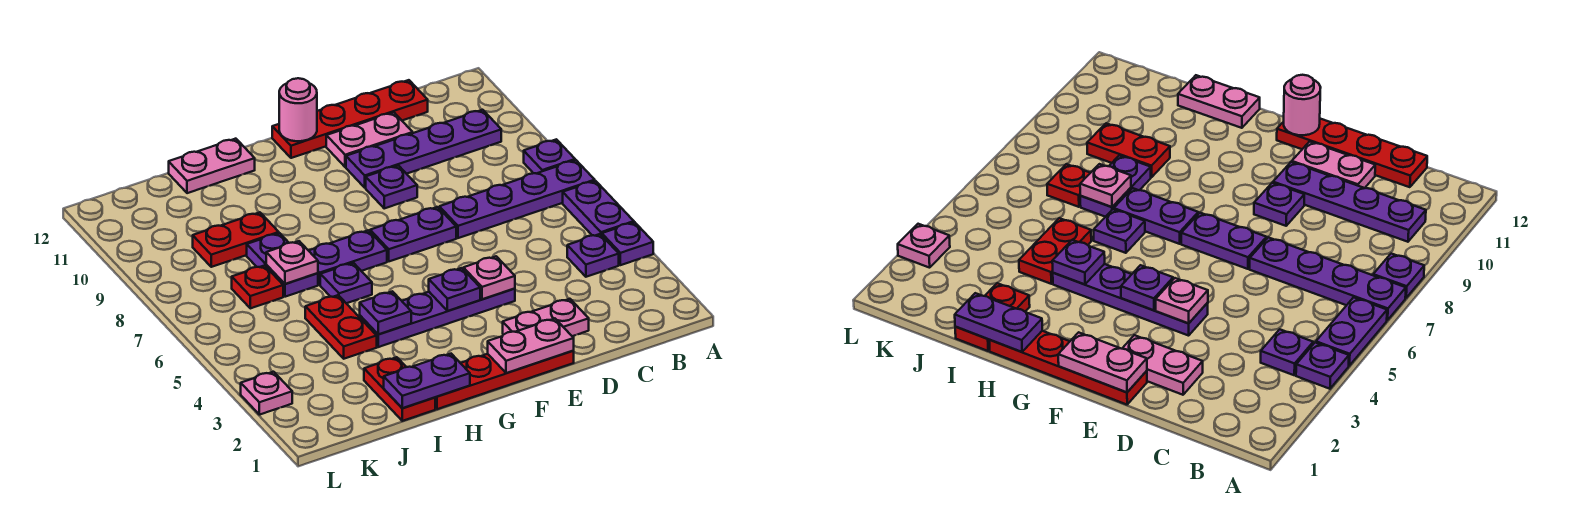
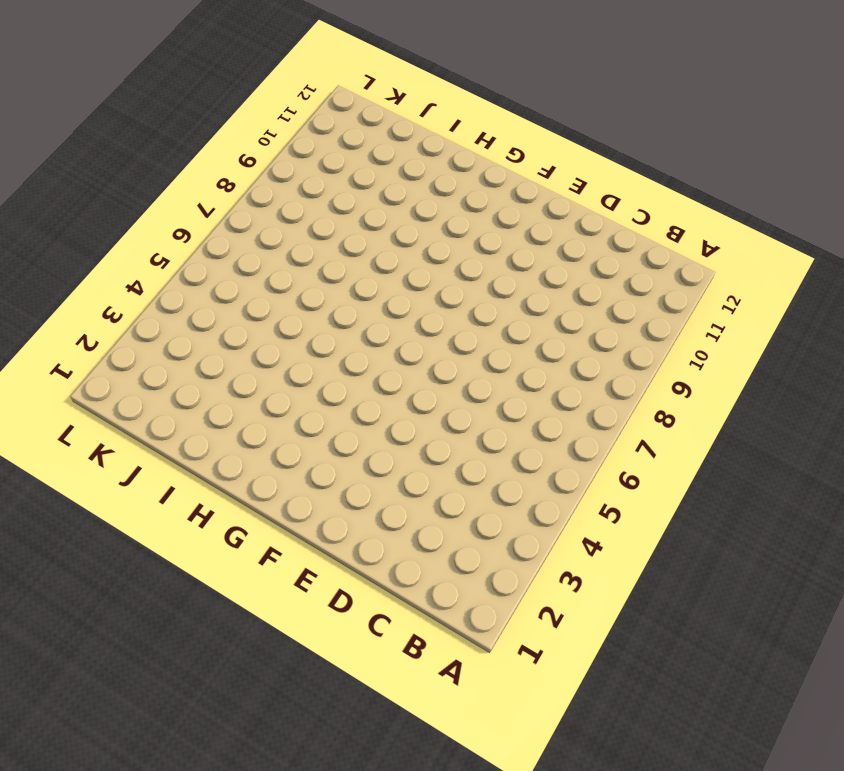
none -> purple 1x1 plate [602,222,653,265]
none -> purple 1x2 plate [563,181,634,236]
none -> purple 1x4 plate [439,160,595,238]

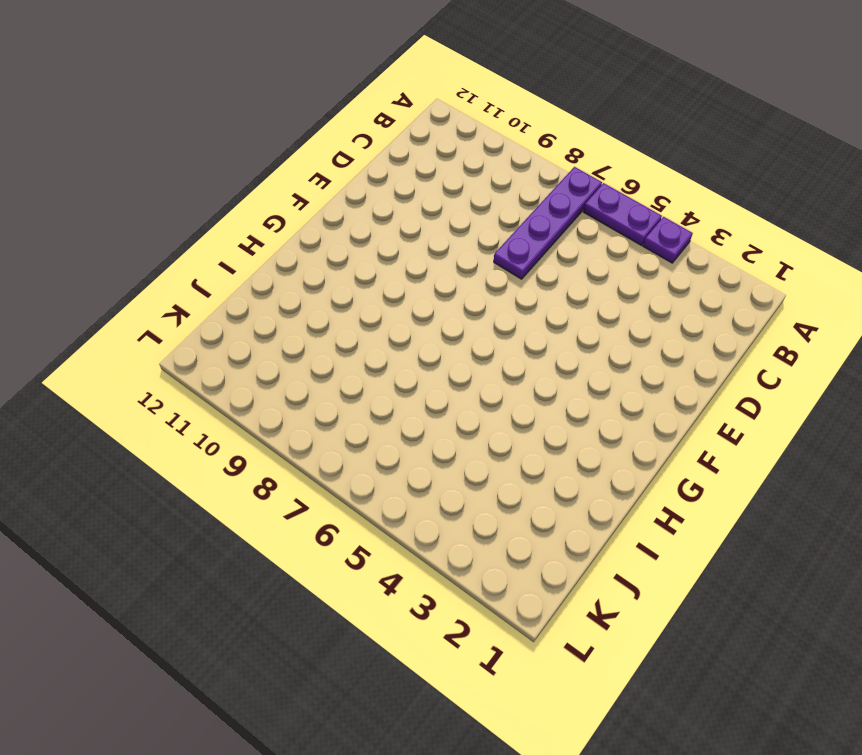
none -> purple 1x1 plate [524,139,575,174]
none -> purple 1x1 plate [567,234,619,277]
none -> purple 1x4 plate [346,110,501,188]

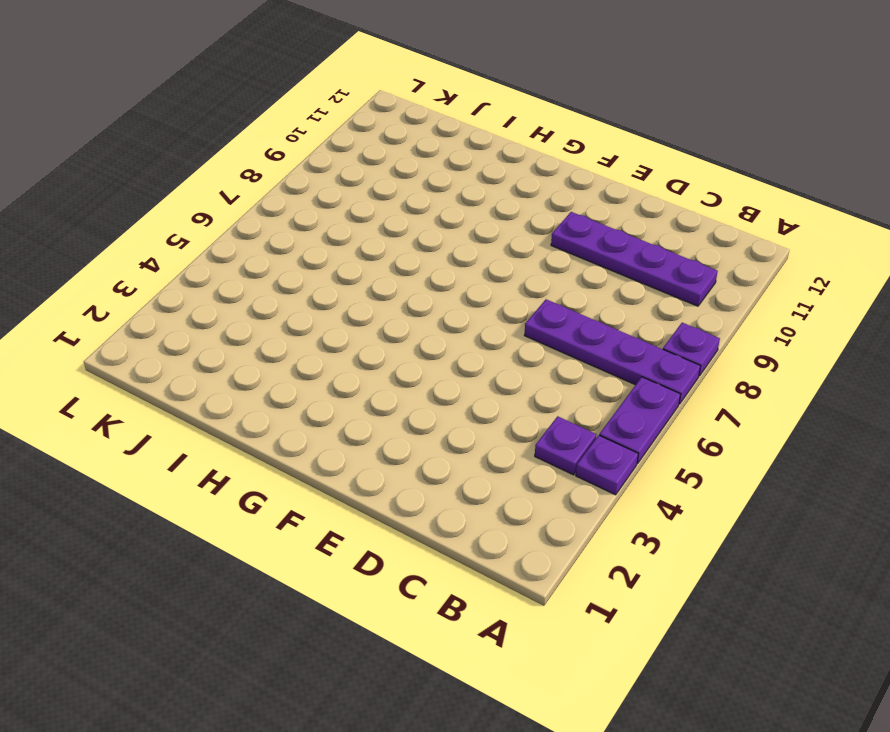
none -> red 1x4 plate [272,80,428,158]
none -> pink 1x2 plate [503,299,589,336]
none -> pink 1x2 plate [326,112,413,167]

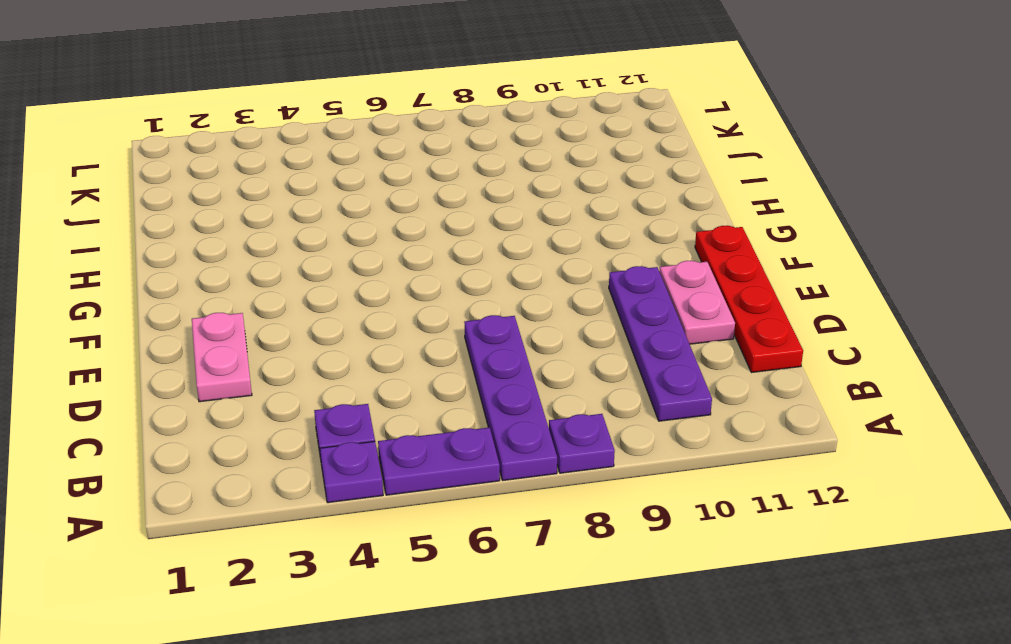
none -> red 1x4 plate [435,351,574,409]
none -> purple 1x4 plate [360,289,515,347]
none -> purple 1x2 plate [370,207,456,261]

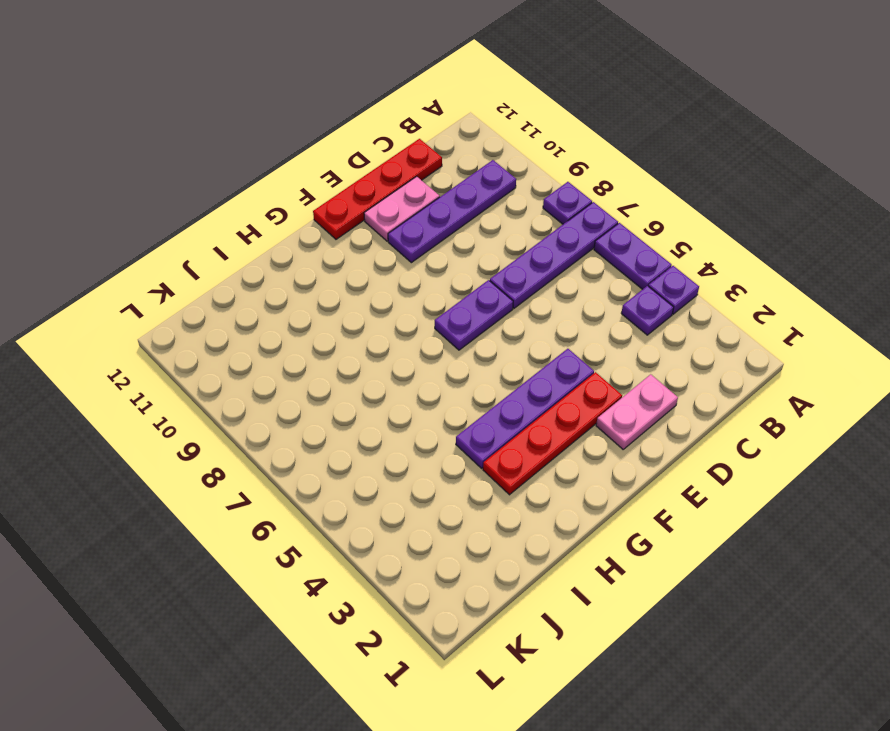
red 1x4 plate [483,372,622,495] -> red 1x4 plate moved to [435,351,574,409]
none -> purple 1x1 plate [366,166,417,208]
none -> purple 1x2 plate [309,230,387,285]
none -> purple 1x1 plate [320,263,372,303]

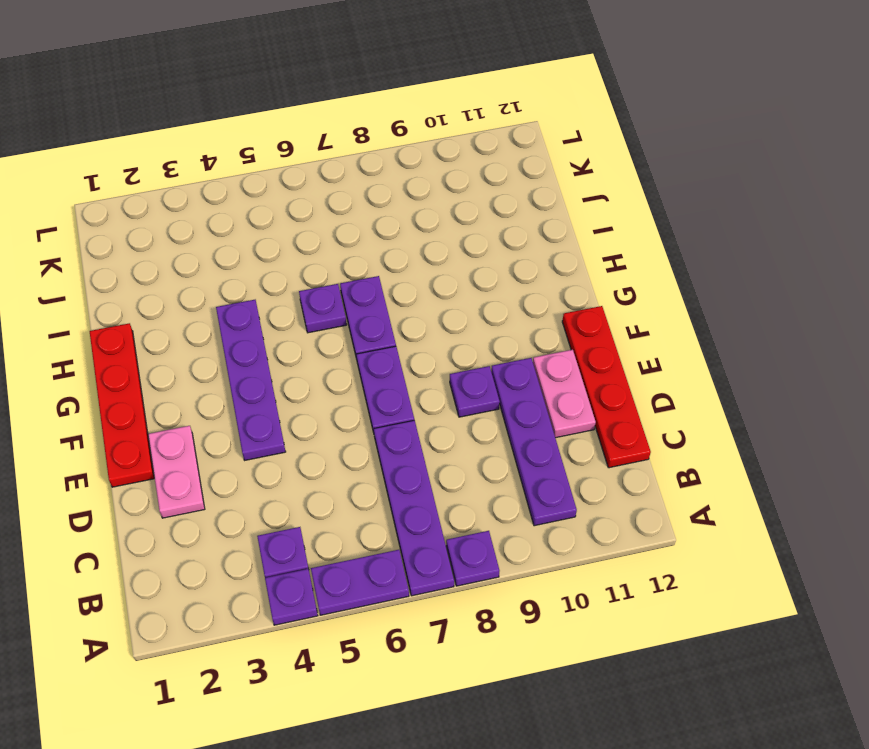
none -> pink 1x2 plate [169,139,255,193]
none -> red 1x2 plate [364,357,435,421]
none -> red 1x2 plate [305,295,377,359]

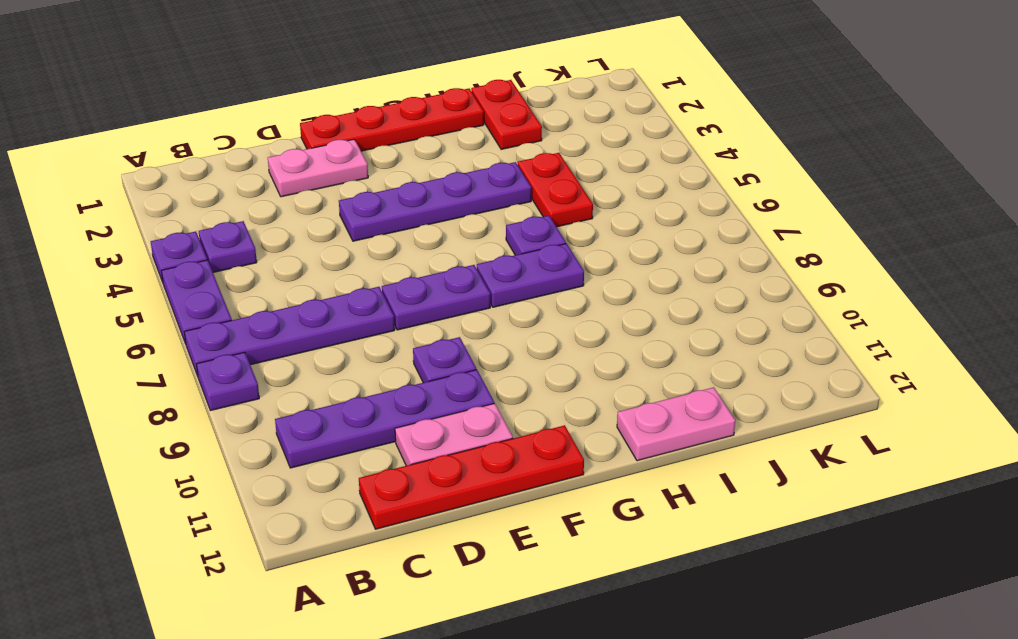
none -> purple 1x2 plate [247,233,318,297]
none -> red 1x2 plate [193,212,279,267]
none -> red 1x1 plate [232,266,283,308]

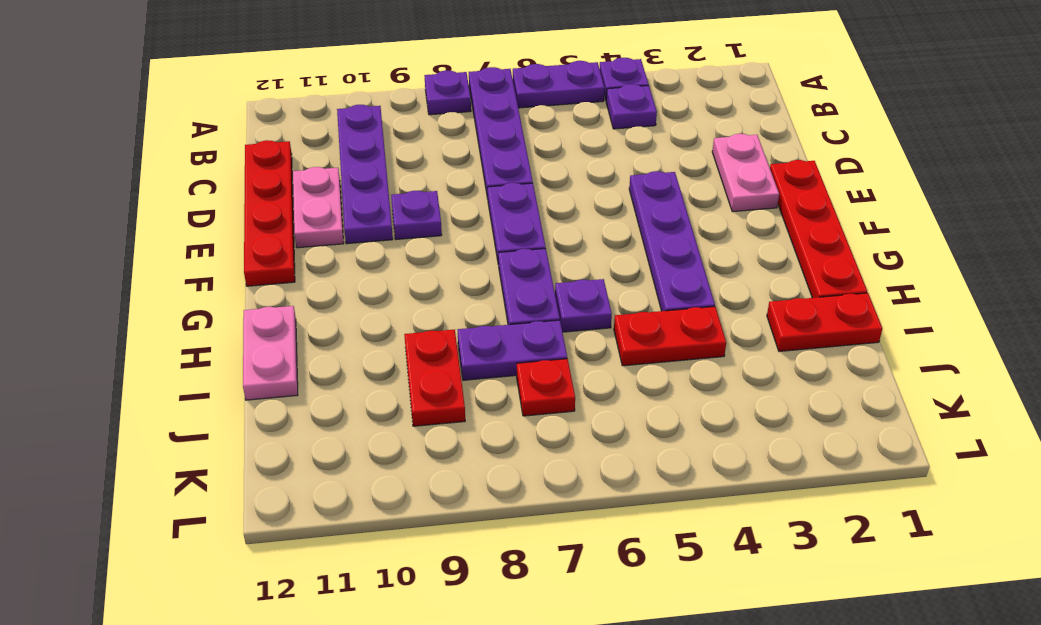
none -> pink 1x1 plate [241,372,292,415]
none -> pink 1x2 plate [488,319,574,373]
none -> pink 1x1 plate [463,256,515,299]

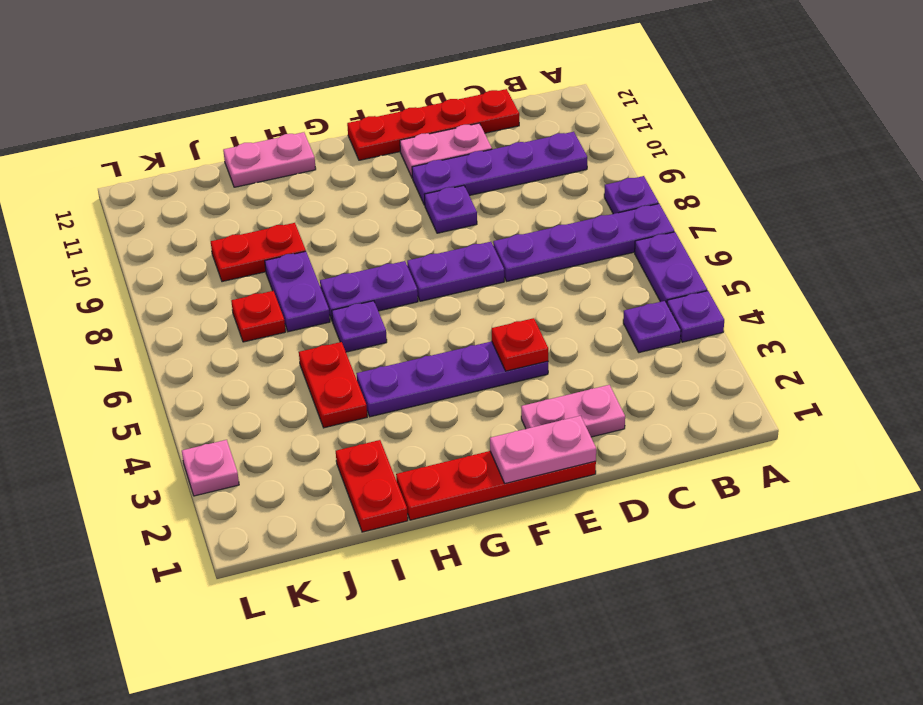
red 1x1 plate [492,318,548,371] -> pink 1x1 plate [463,256,515,299]
none -> purple 1x1 plate [429,268,480,311]
none -> pink 1x1 round brick [279,78,317,141]
none -> purple 1x2 plate [384,354,470,408]

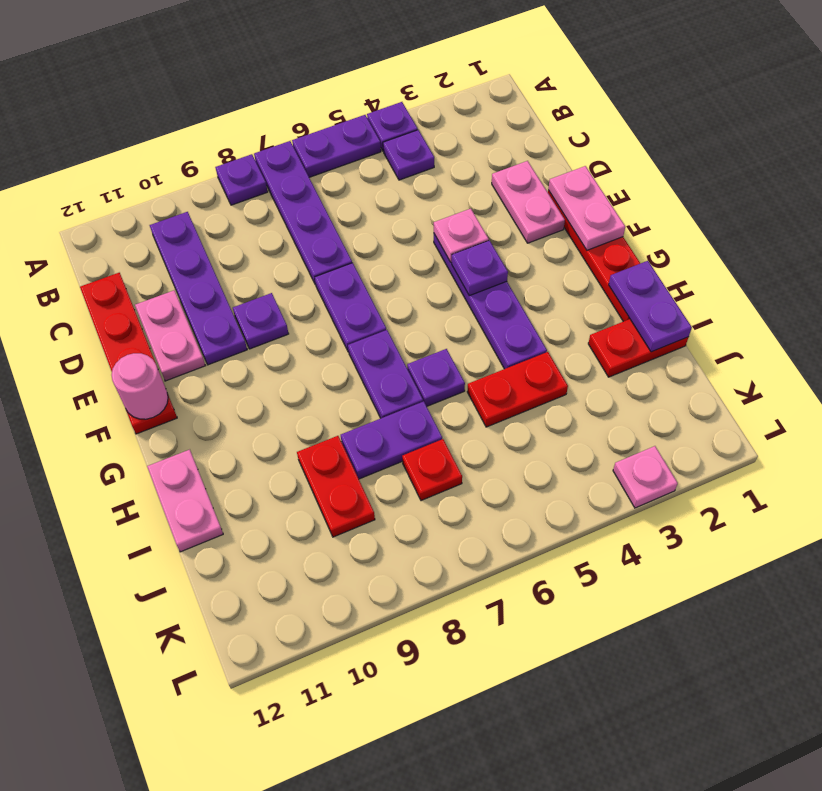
none -> purple 1x1 plate [360,291,411,334]
none -> pink 1x1 plate [266,241,318,284]

